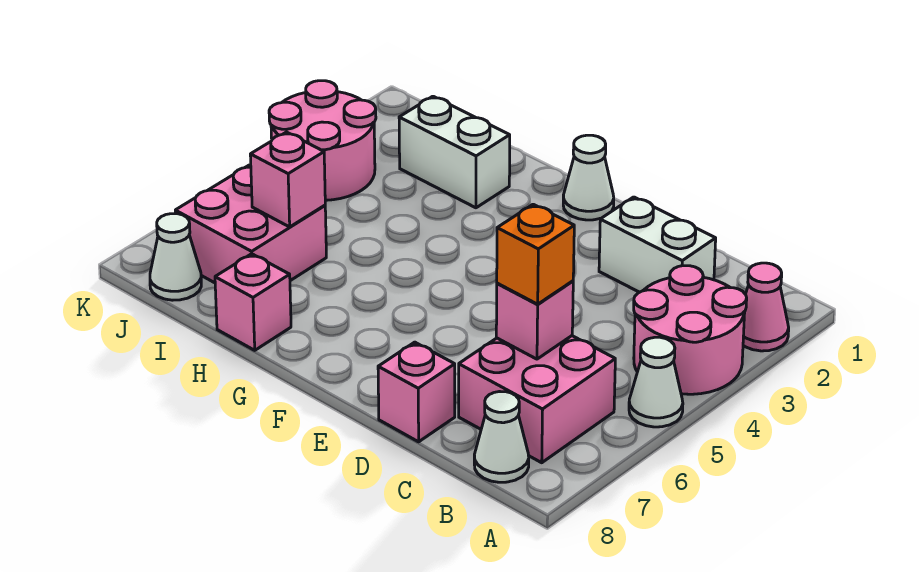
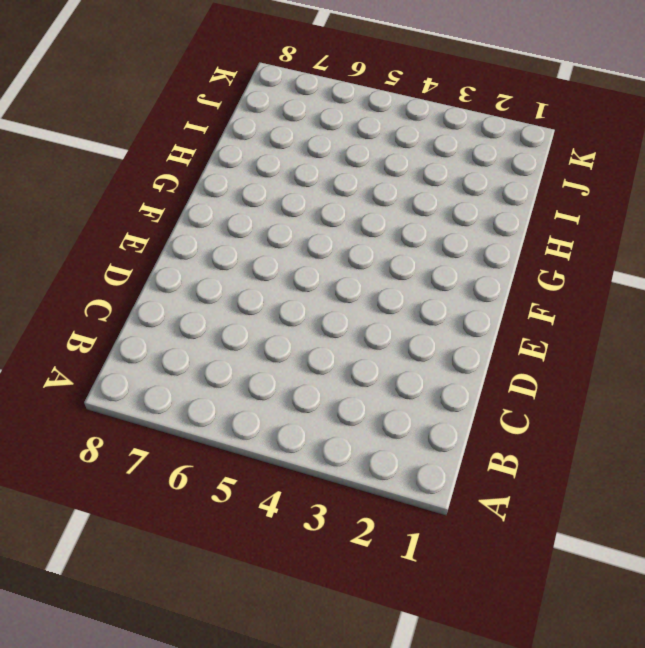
none -> pink 1x1 cone [743,263,789,351]
none -> pink 2x2 round brick [634,266,747,394]
none -> white 1x1 cone [629,337,683,427]

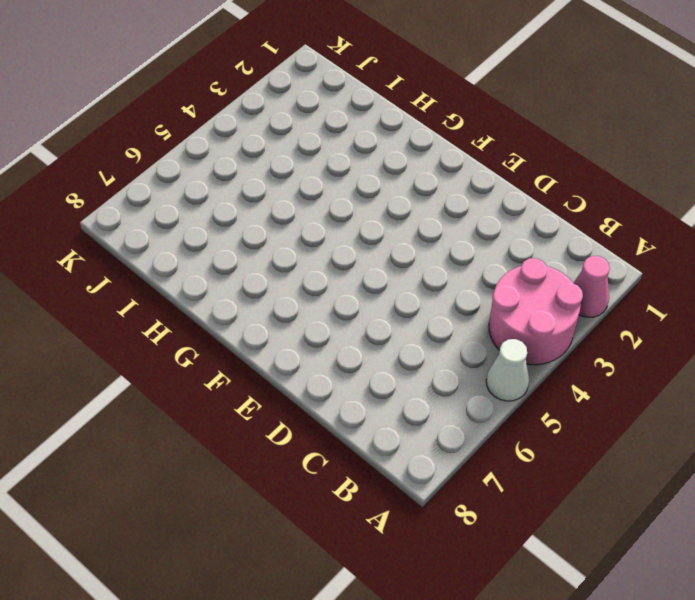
none -> pink 2x2 brick [459,336,615,463]
none -> white 1x1 cone [474,392,529,482]
none -> white 1x2 brick [599,197,716,292]

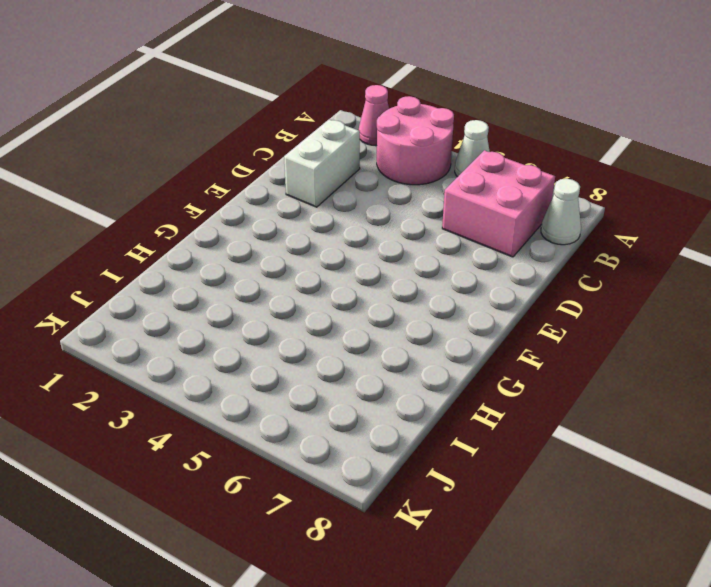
none -> pink 1x1 brick [378,342,455,442]
none -> white 1x1 cone [563,135,614,220]
none -> white 1x2 brick [399,96,510,208]

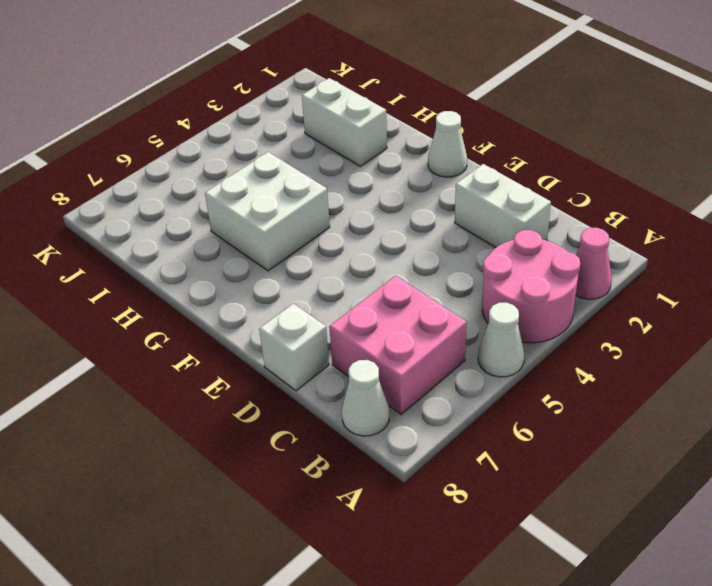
white 1x1 brick [259,303,329,391] -> pink 1x1 brick [378,342,455,442]
white 2x2 brick [205,152,330,271] -> none
none -> pink 1x1 brick [215,254,291,350]
none -> pink 2x2 brick [175,165,326,283]
none -> pink 2x2 round brick [269,81,376,200]

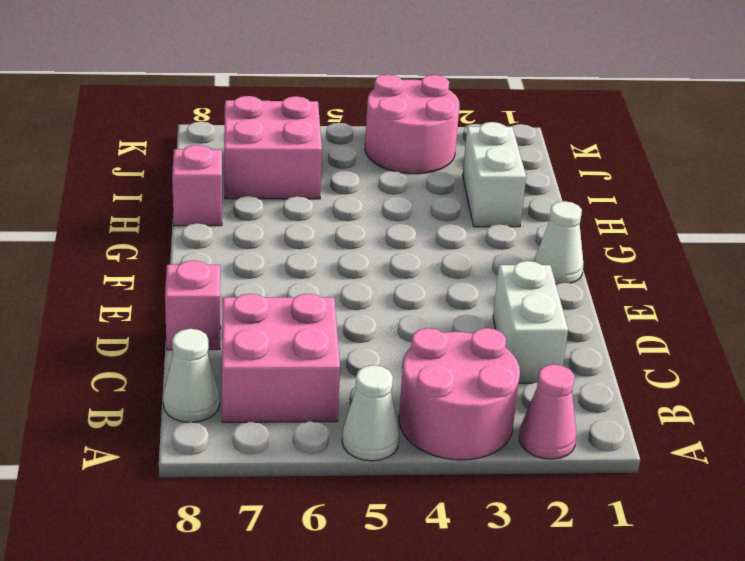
none -> white 1x1 cone [150,214,201,300]
none -> pink 1x1 brick [496,281,573,359]
none -> pink 1x1 brick [250,132,325,227]

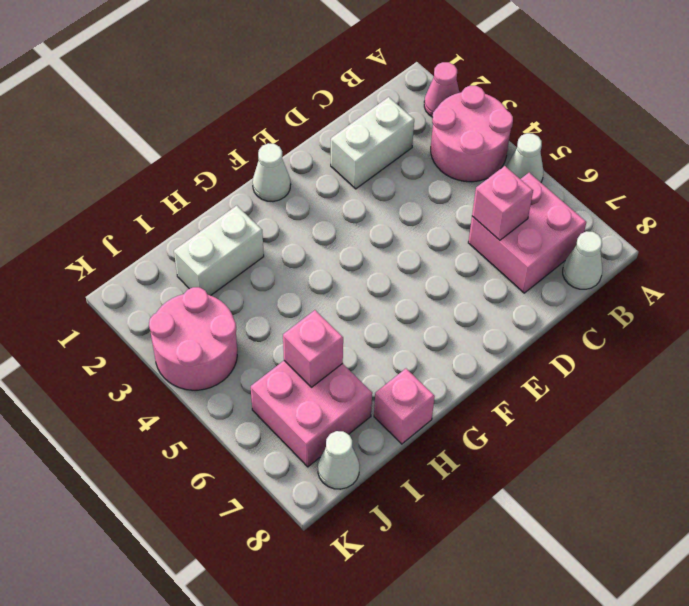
none -> pink 1x1 brick [378,342,455,442]
none -> orange 1x1 brick [497,204,574,304]

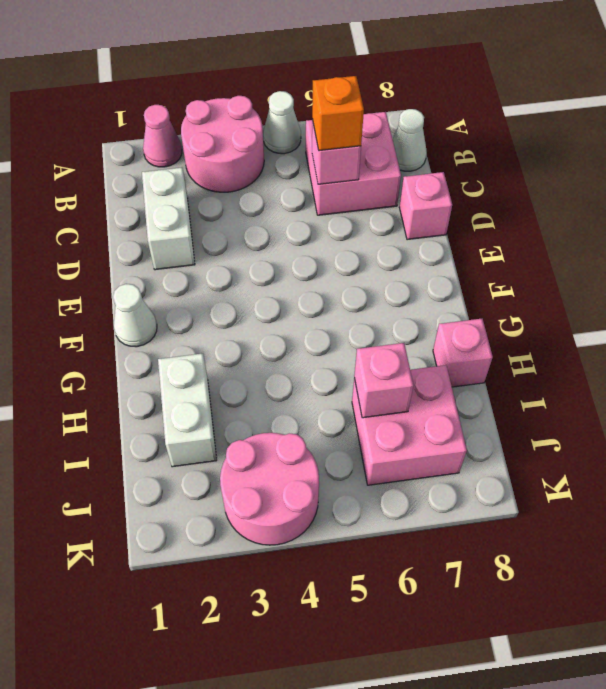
none -> white 1x1 cone [150,214,201,300]

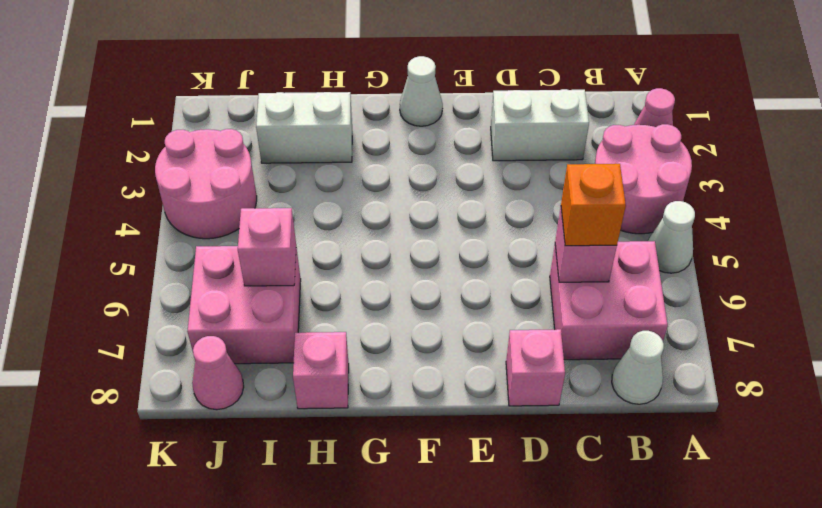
pink 1x1 cone [192,336,244,410] -> white 1x1 cone [150,214,201,300]

